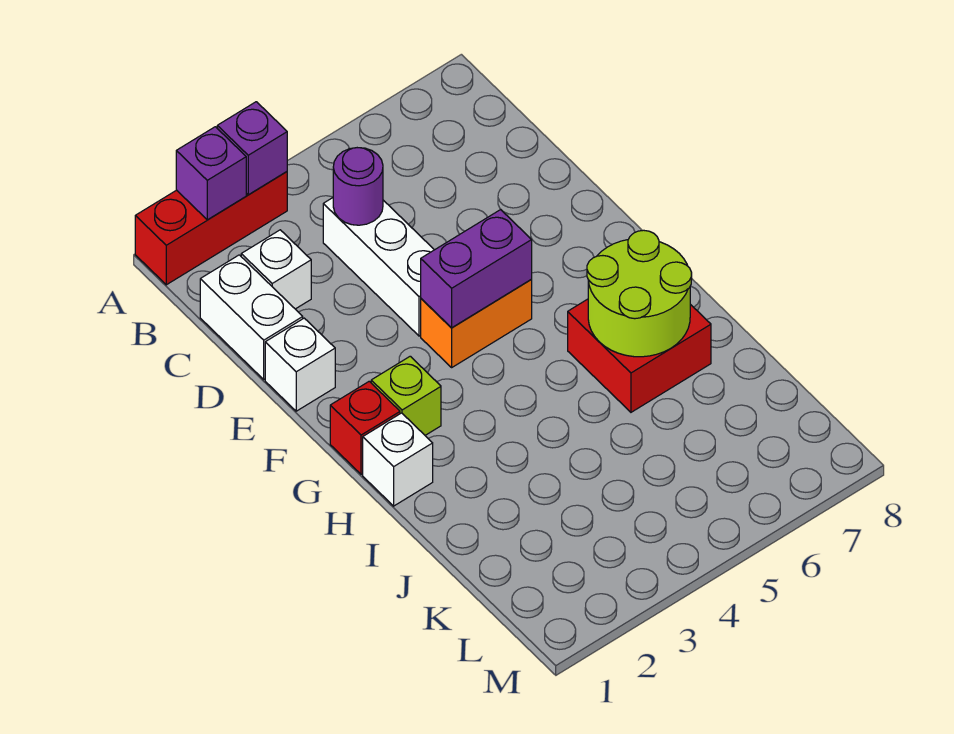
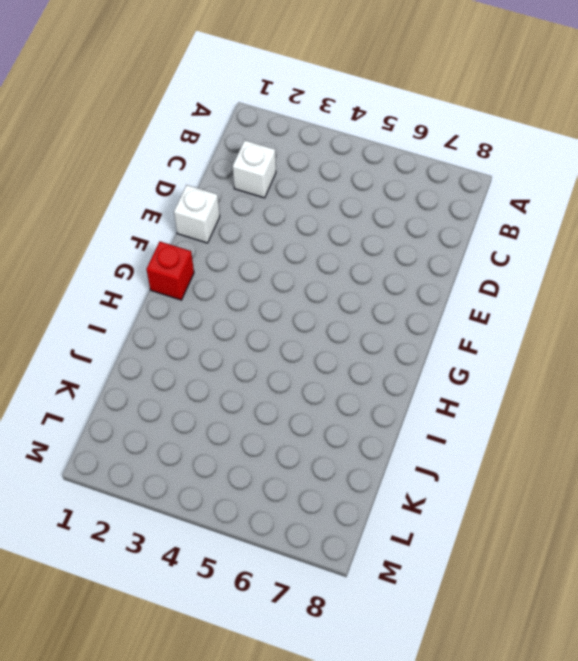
none -> red 1x3 brick [135,172,287,285]
none -> white 1x2 brick [200,255,303,379]
none -> white 1x3 brick [323,198,434,336]

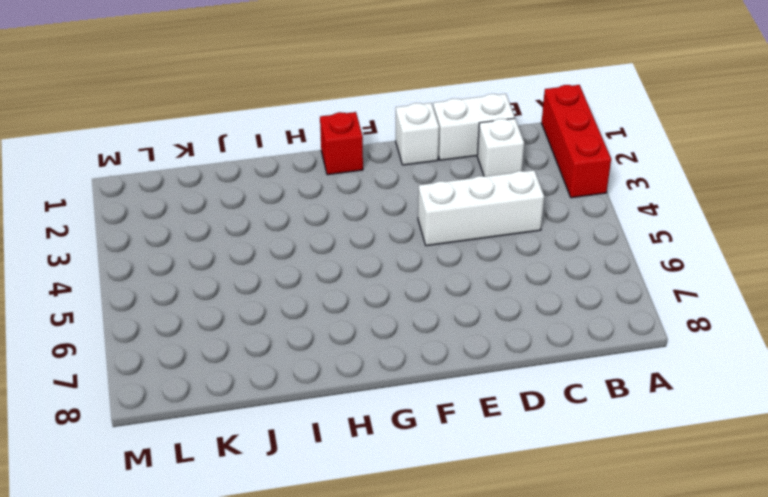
none -> orange 1x2 brick [421,280,532,367]
none -> lime 1x1 brick [371,356,441,435]
none -> white 1x1 brick [363,413,433,506]

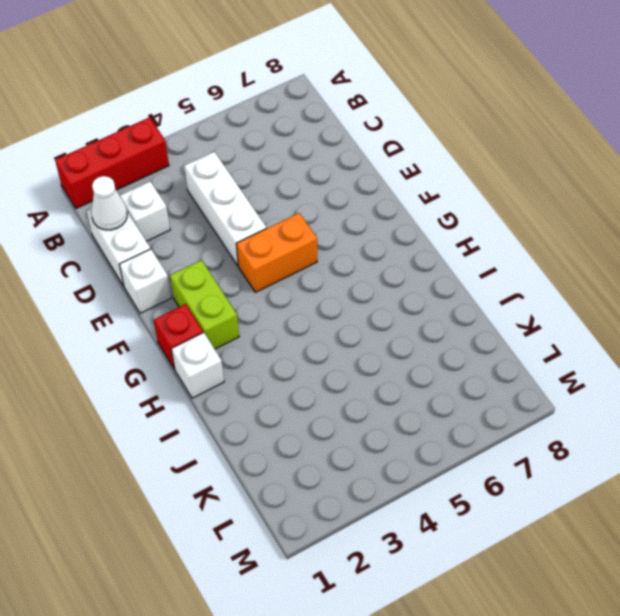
white 1x1 cone [91,176,127,230] -> none
lime 1x2 brick [170,260,239,349] -> lime 1x1 brick [371,356,441,435]
none -> red 2x2 brick [568,299,711,412]
none -> purple 1x1 brick [176,127,246,220]
none -> purple 1x1 brick [217,102,287,195]

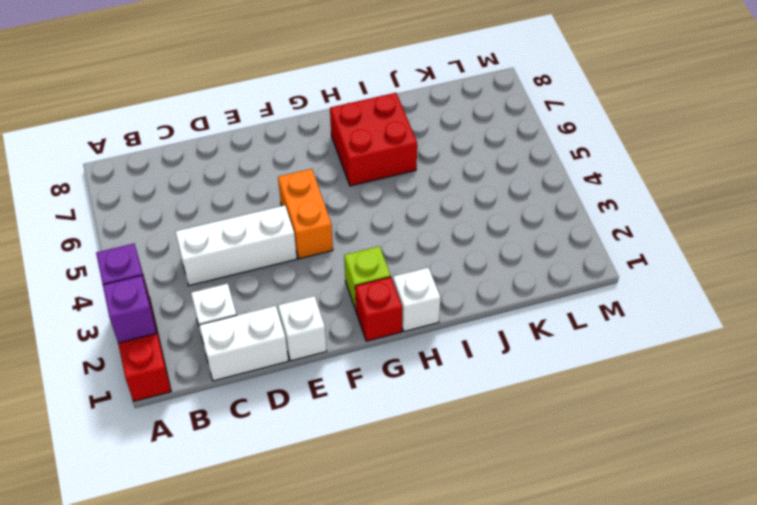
none -> purple 1x1 round brick [333,148,383,225]
none -> purple 1x2 brick [421,210,532,328]
none -> lime 2x2 round brick [587,230,692,357]

